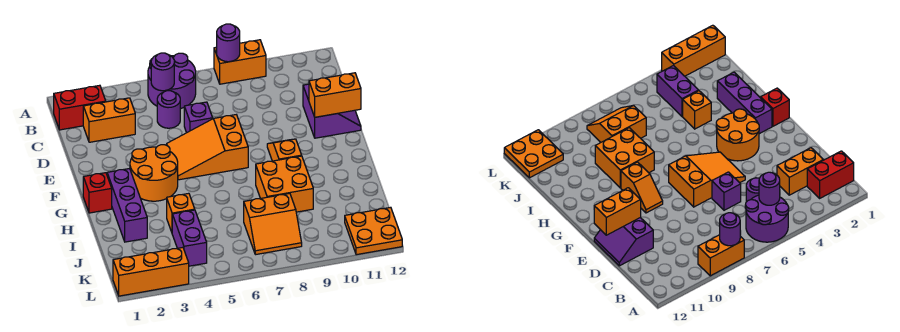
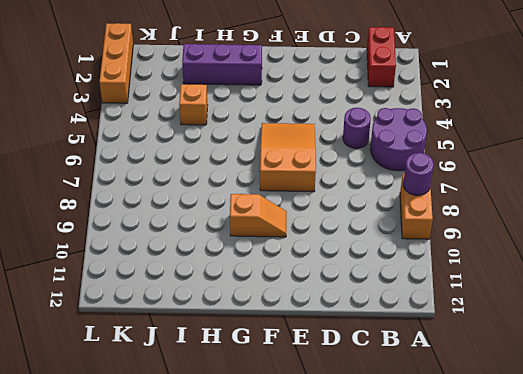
none -> orange 1x2 brick [83,98,135,142]
none -> purple 1x1 brick [184,102,213,133]
none -> purple 2x2 slope [303,84,361,138]

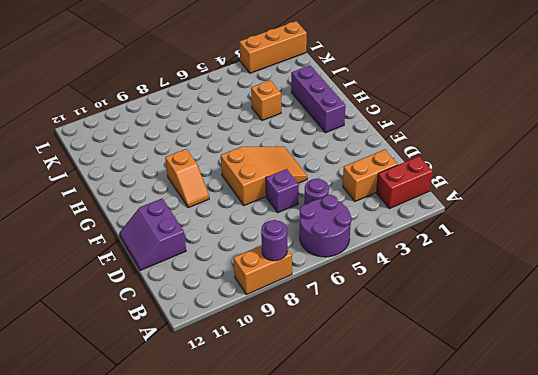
none -> orange 2x2 round brick [130,145,178,201]
none -> red 1x1 brick [83,173,112,213]
none -> orange 2x2 brick [256,156,313,212]

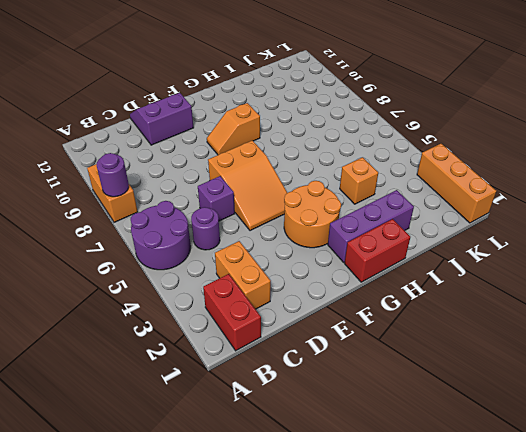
red 1x2 brick [345,219,410,282] -> red 1x1 brick [83,173,112,213]
none -> orange 2x2 brick [256,156,313,212]
none -> purple 1x2 brick [172,210,207,266]
none -> orange 2x2 slope [244,193,302,255]

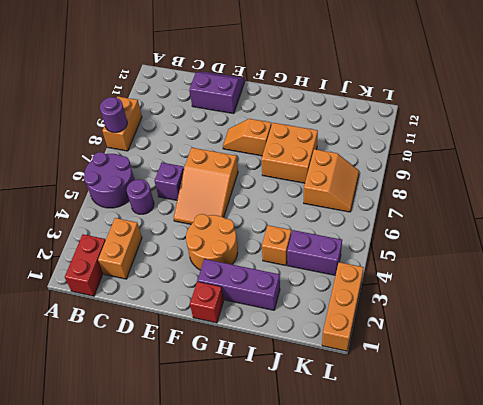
none -> orange 2x2 plate [345,207,402,255]
none -> purple 1x1 round brick [151,53,174,91]
none -> orange 1x2 brick [309,73,361,117]

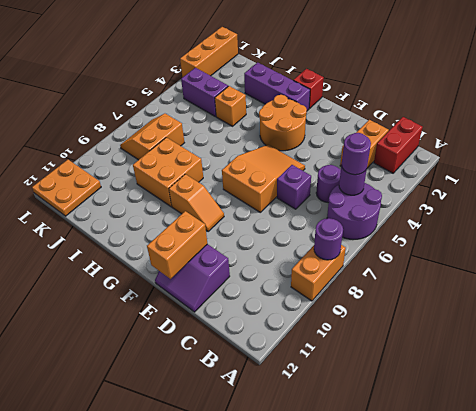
purple 1x1 round brick [342,133,371,175] -> none

